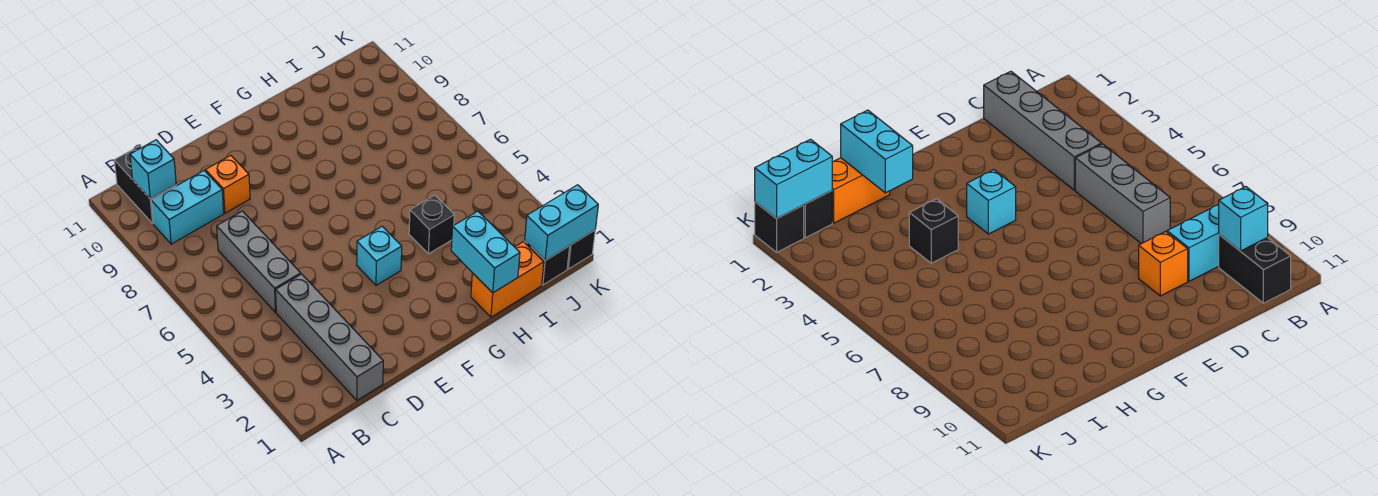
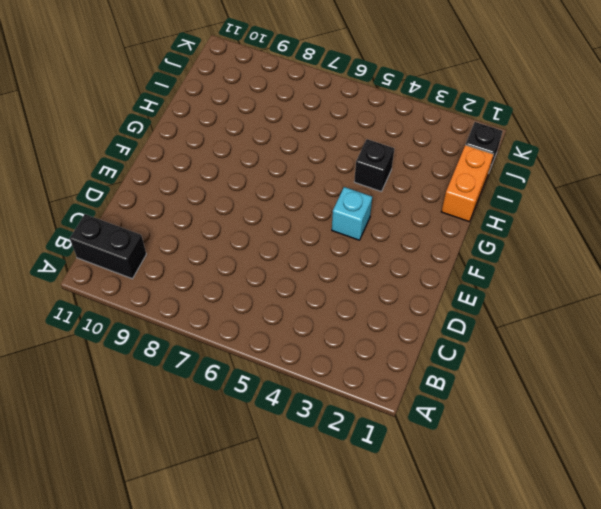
none -> cyan 1x2 brick [151,171,224,244]
none -> grey 1x4 brick [276,274,383,400]
none -> grey 1x3 brick [217,211,301,312]

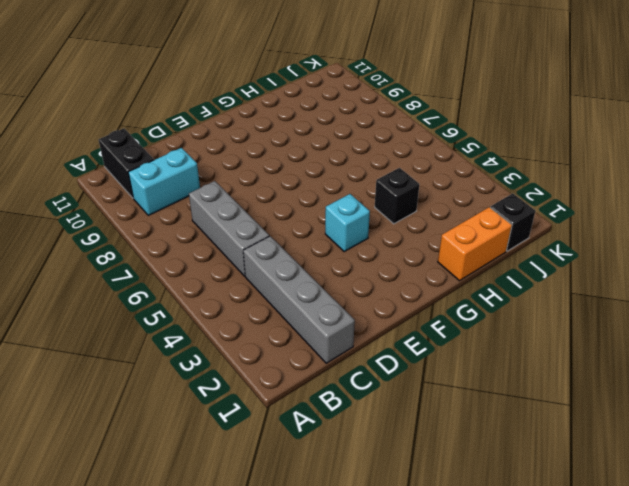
none -> orange 1x1 brick [205,155,250,213]
none -> black 1x1 brick [567,230,595,269]
none -> cyan 1x1 brick [130,140,176,199]

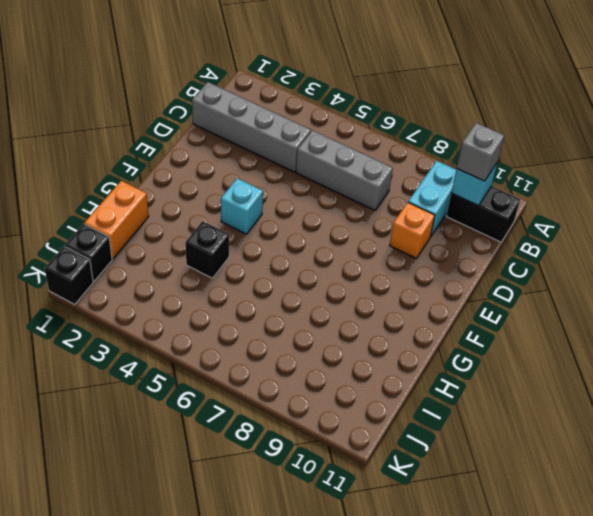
grey 1x1 brick [457,123,504,181] -> none
none -> cyan 1x2 brick [451,211,520,293]
none -> cyan 1x2 brick [525,185,598,260]

